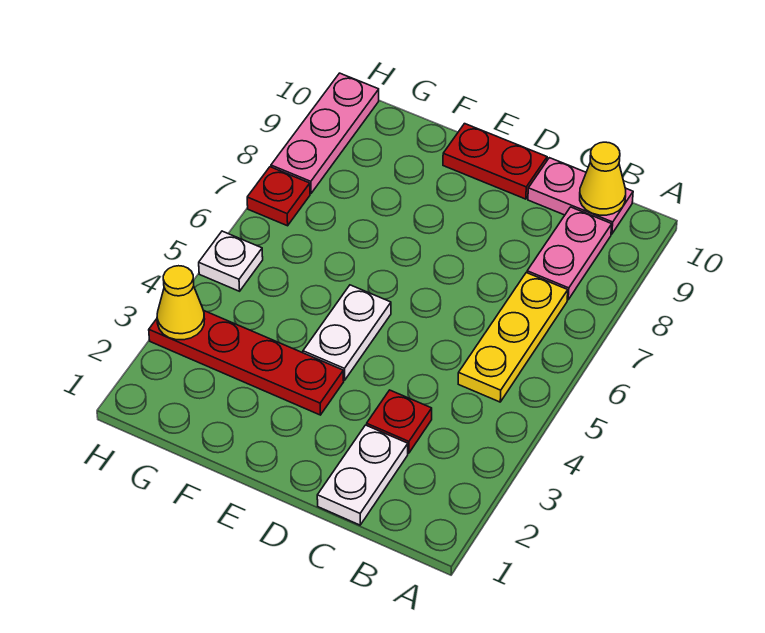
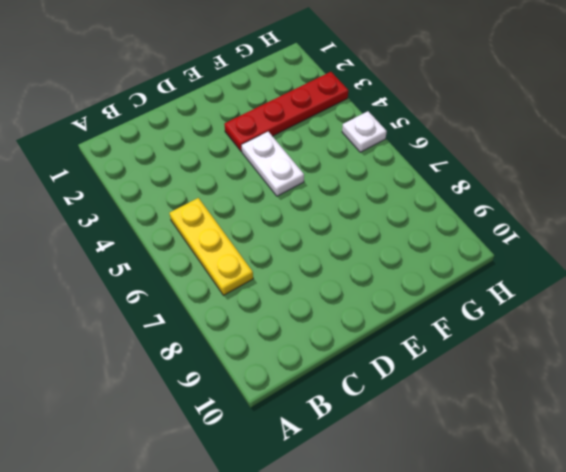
none -> pink 1x2 plate [527,207,612,300]
none -> pink 1x2 plate [528,158,633,234]
none -> white 1x2 plate [317,425,408,525]

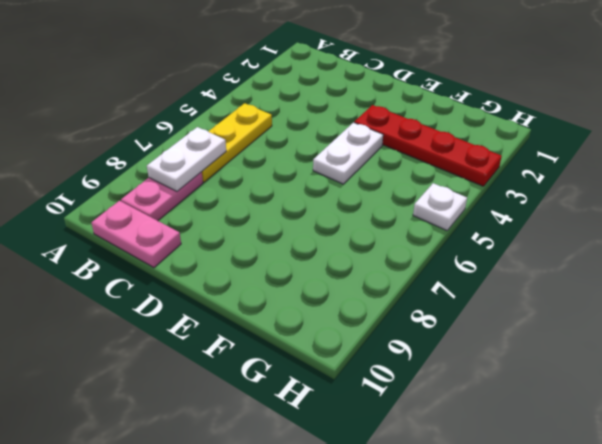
white 1x2 plate [147,127,226,191] -> white 1x2 plate moved to [317,425,408,525]
none -> red 1x1 plate [367,390,432,453]
none -> red 1x2 plate [443,124,547,199]
none -> red 1x1 plate [247,167,310,226]

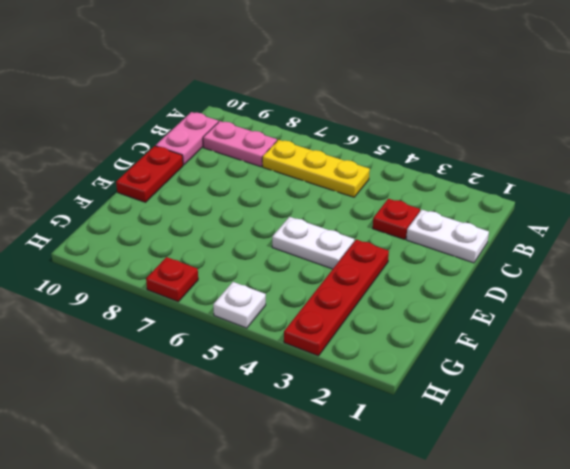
none -> pink 1x3 plate [271,73,379,193]
none -> yellow 1x1 cone [580,142,626,215]
none -> yellow 1x1 cone [157,266,205,340]

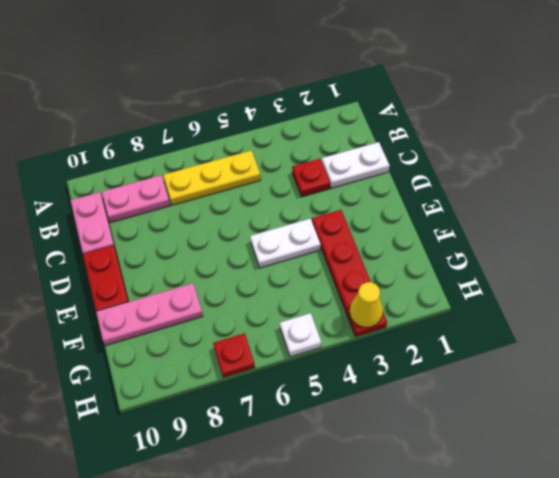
pink 1x3 plate [96,283,203,345] -> pink 1x3 plate moved to [271,73,379,193]
none -> yellow 1x1 cone [580,142,626,215]

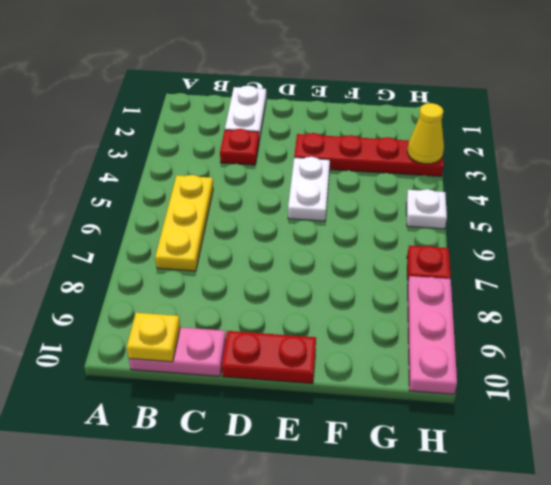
yellow 1x1 plate [127,313,180,362] -> yellow 1x1 cone [580,142,626,215]
none -> pink 1x2 plate [527,207,612,300]

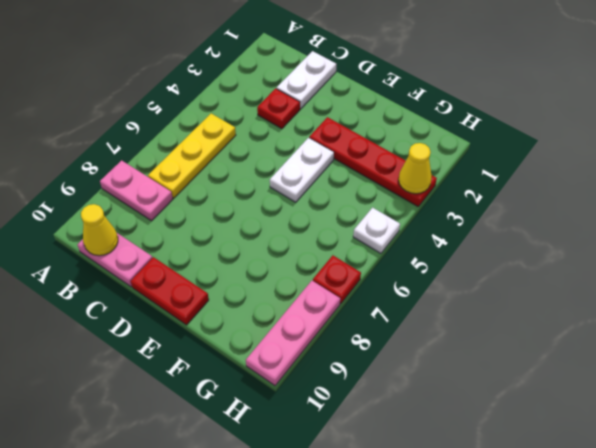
pink 1x2 plate [100,160,173,221] -> pink 1x2 plate turned to [527,207,612,300]

